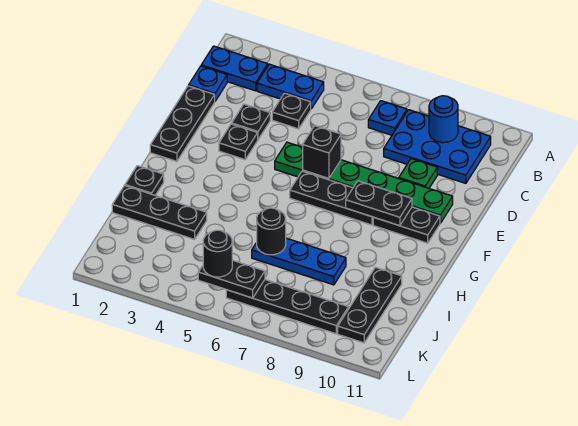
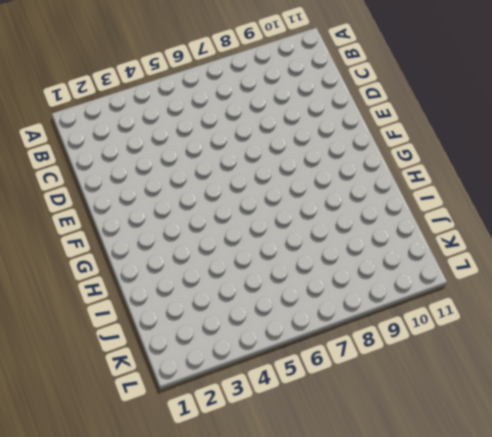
none -> blue 1x2 plate [201,46,268,91]
none -> blue 1x2 plate [257,64,324,109]
none -> blue 1x1 plate [368,101,407,135]

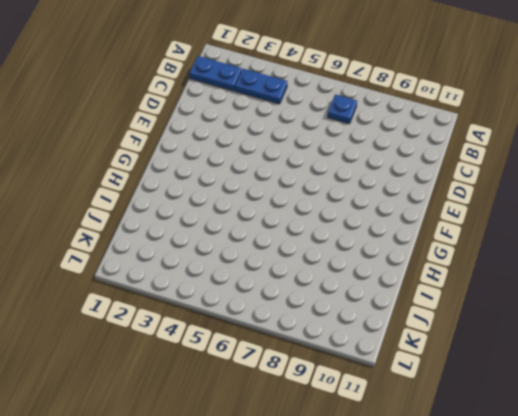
none -> blue 2x3 plate [384,110,491,183]
none -> blue 1x1 plate [189,66,227,101]
none -> black 1x1 plate [272,93,311,129]

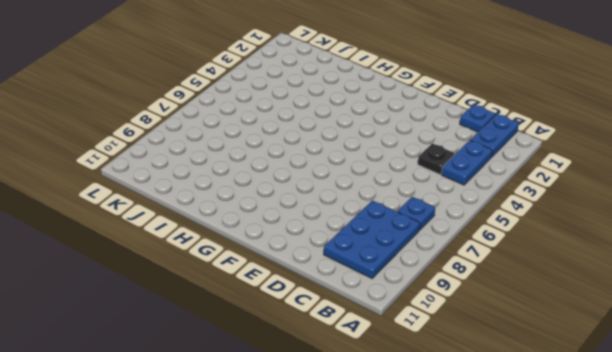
none -> black 1x3 plate [150,86,215,161]
none -> black 1x1 plate [232,104,270,139]
none -> green 1x1 plate [399,159,437,188]

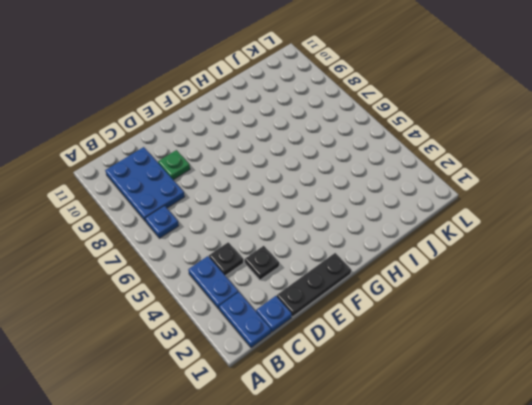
none -> black 1x1 plate [219,124,258,160]
none -> green 1x6 plate [275,142,453,223]
none -> black 1x3 plate [290,171,373,225]

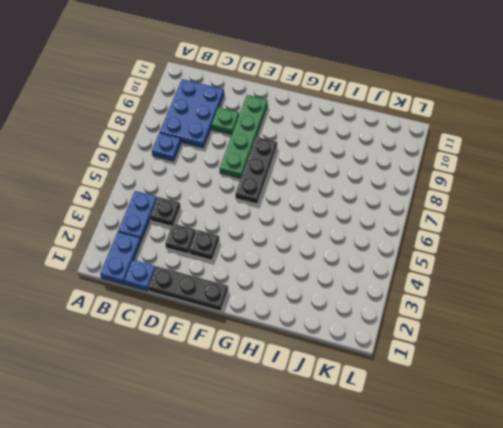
green 1x4 plate [219,95,268,178] -> green 1x6 plate [275,142,453,223]
none -> black 1x2 plate [373,207,440,243]
none -> black 1x1 plate [125,166,164,195]
none -> black 1x3 plate [112,186,207,239]

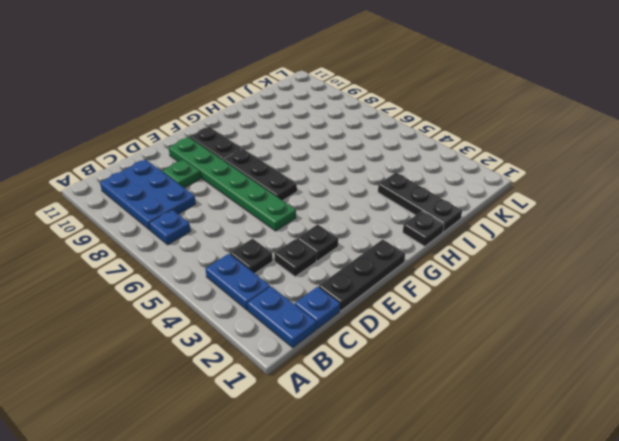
none -> blue 1x3 plate [252,238,346,285]
none -> black 1x3 plate [338,267,402,343]
none -> black 1x4 plate [226,280,349,334]

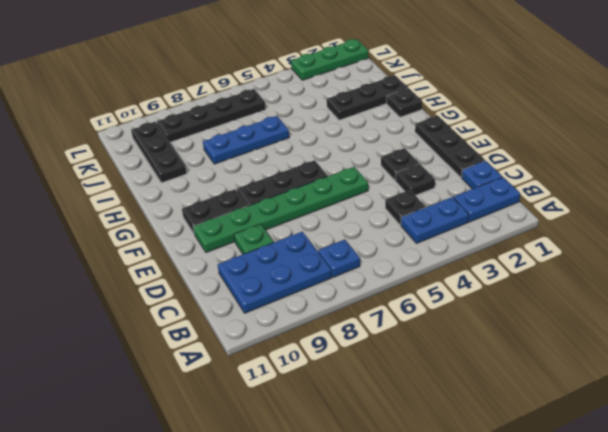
green 1x3 plate [291,39,368,80] -> none
none -> blue 1x1 round brick [429,96,458,143]
none -> black 1x1 brick [303,126,341,178]
none -> black 1x2 plate [346,181,412,226]

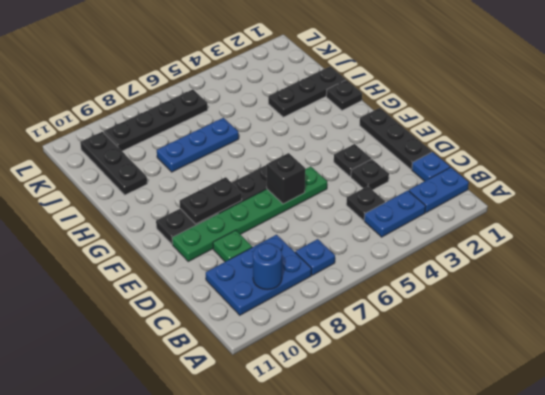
none -> black 1x1 round brick [257,208,286,255]
none -> black 1x2 plate [198,260,265,298]
none -> black 1x1 round brick [203,230,232,277]

